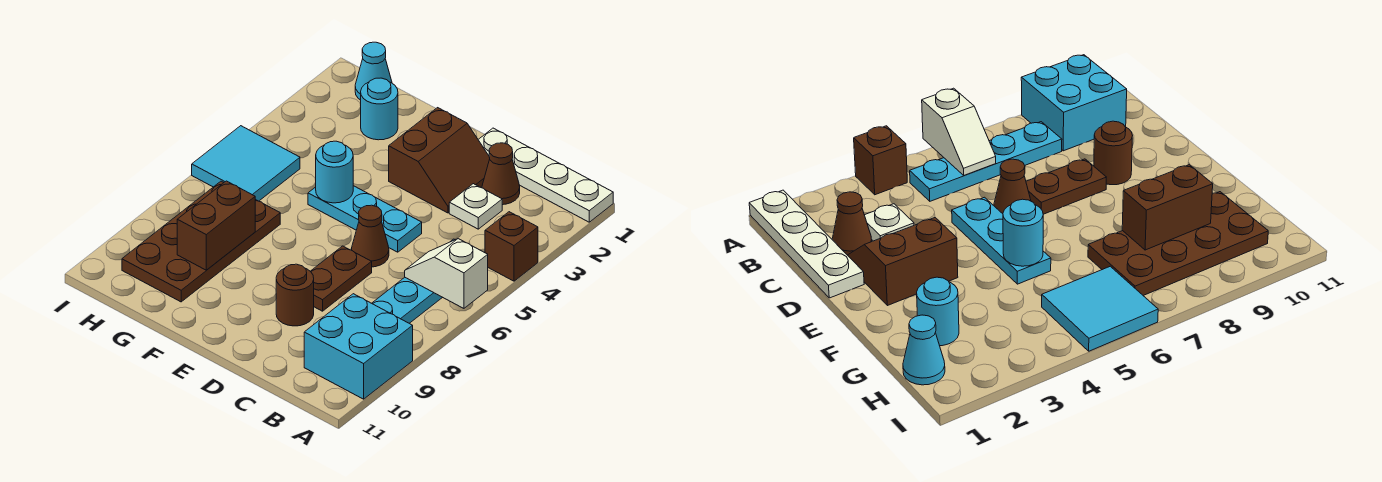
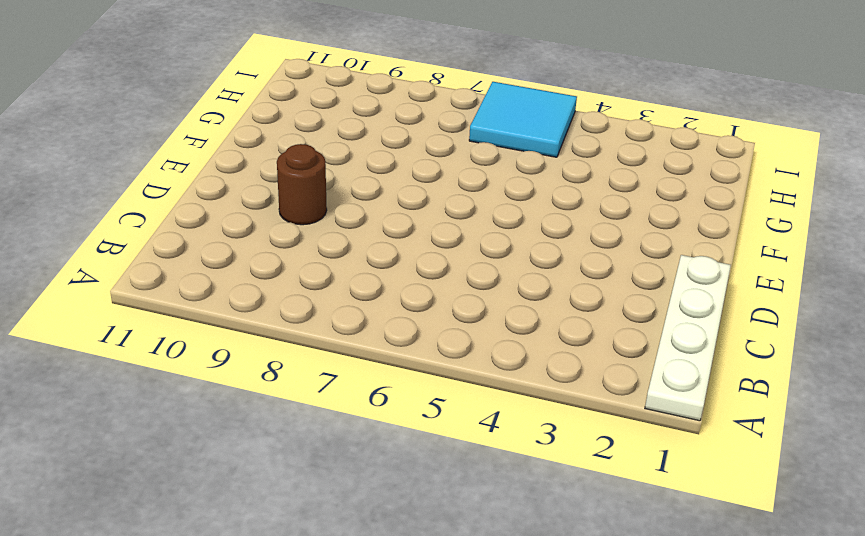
none -> brown 1x1 brick [485,212,538,281]
none -> cyan 2x2 brick [304,294,413,399]
none -> cyan 1x4 plate [372,239,454,323]

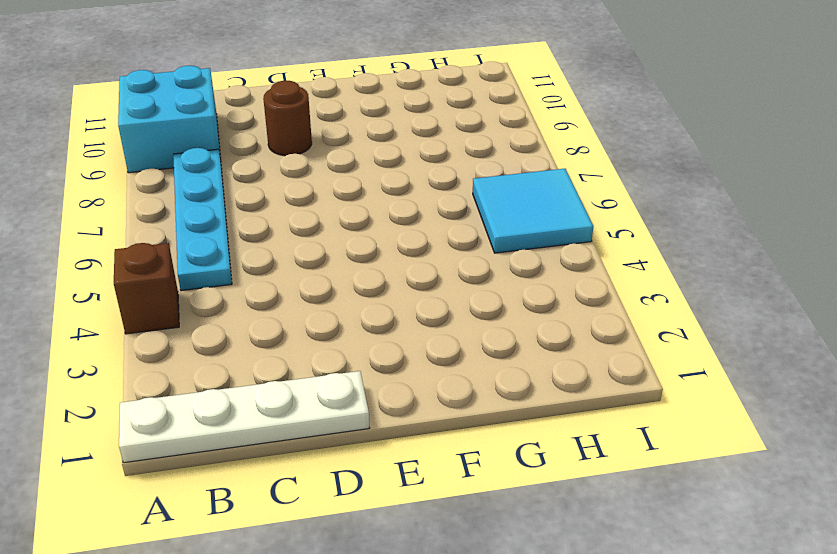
none -> brown 1x1 cone [482,143,520,205]
none -> white 1x1 plate [449,184,502,229]
none -> brown 2x2 slope [389,108,490,213]

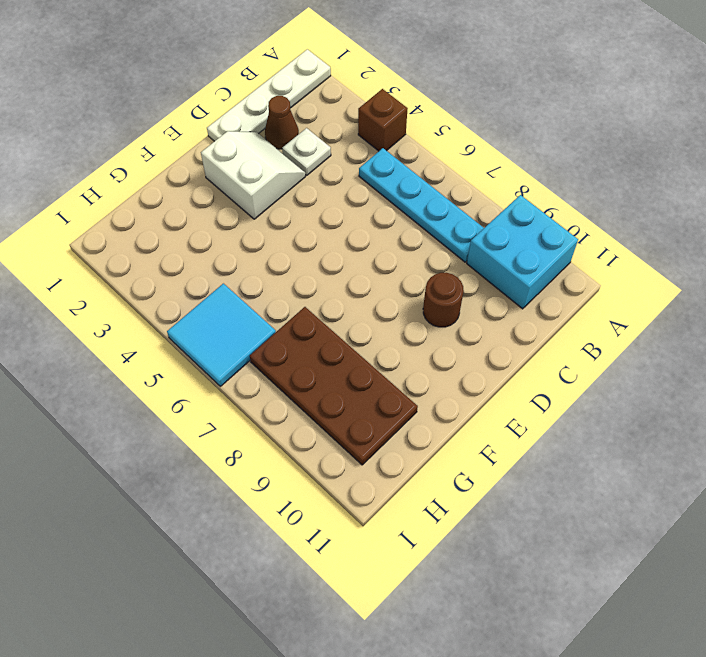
white 2x2 slope [201,131,305,219] -> brown 2x2 slope [389,108,490,213]
none -> cyan 1x3 plate [308,186,422,252]
none -> brown 1x1 cone [351,205,389,267]
none -> brown 1x2 plate [310,246,372,311]

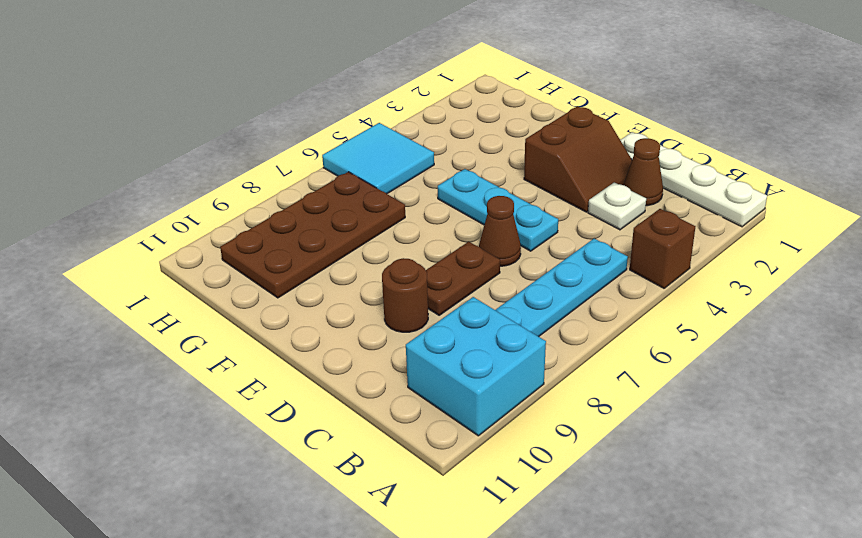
none -> cyan 1x1 round brick [361,78,398,140]
none -> cyan 1x1 cone [355,42,392,100]
none -> white 1x2 slope [405,239,488,308]

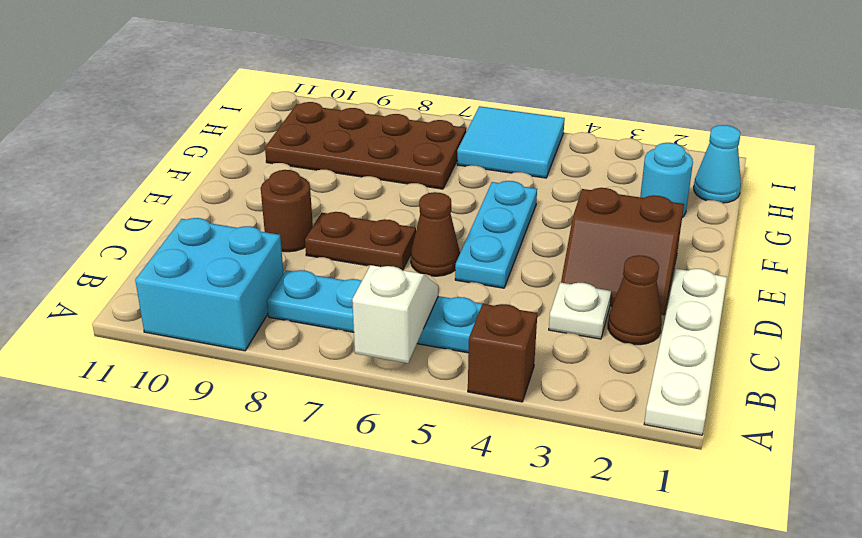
none -> cyan 1x1 round brick [316,141,353,203]
none -> brown 1x2 brick [177,181,255,270]

